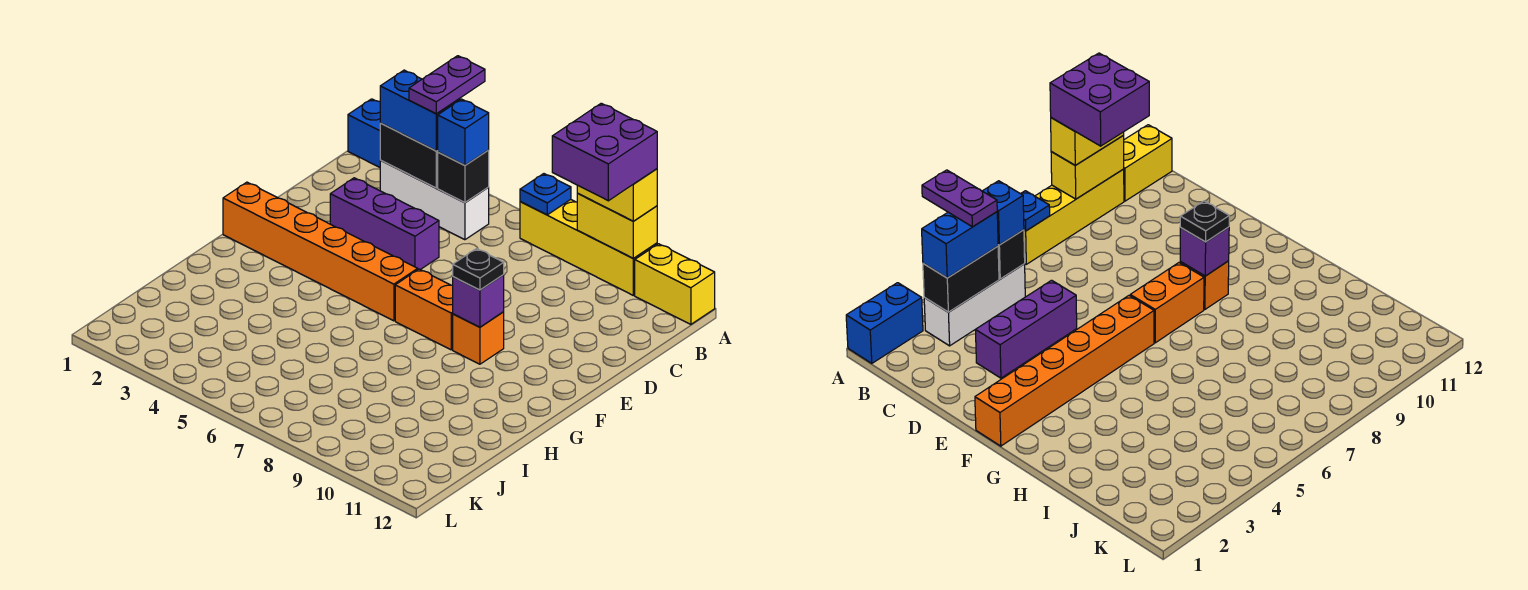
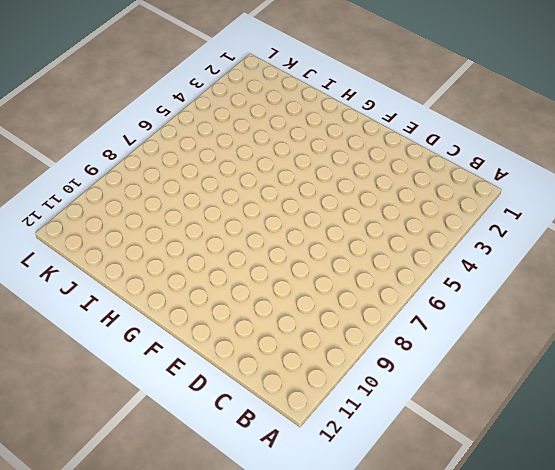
none -> blue 1x2 brick [348,99,380,167]
none -> yellow 1x4 brick [520,200,657,295]
none -> yellow 1x2 brick [635,244,715,324]

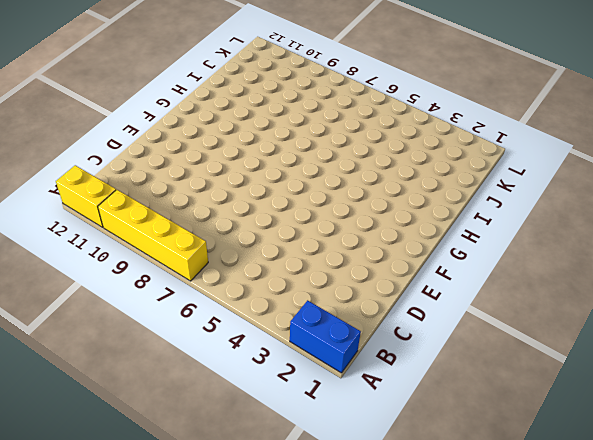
none -> white 1x3 brick [380,160,489,240]
none -> purple 1x3 brick [330,178,439,270]
none -> orange 1x6 brick [223,182,418,321]

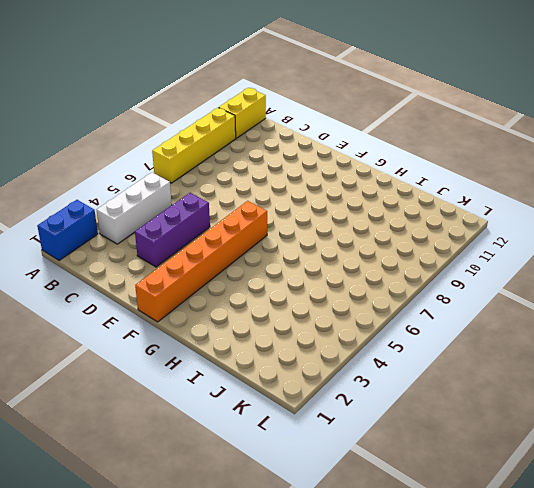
none -> orange 1x2 brick [395,269,453,350]
none -> orange 1x1 brick [453,312,504,364]
none -> blue 1x1 plate [520,174,571,215]

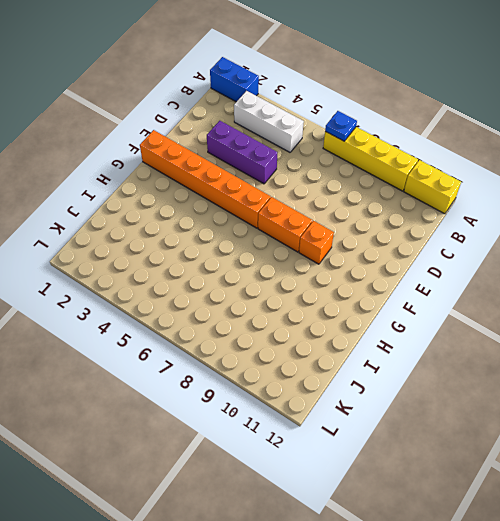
none -> yellow 1x2 brick [577,194,657,258]
none -> black 1x2 brick [380,123,438,188]
none -> black 1x1 brick [438,150,489,203]

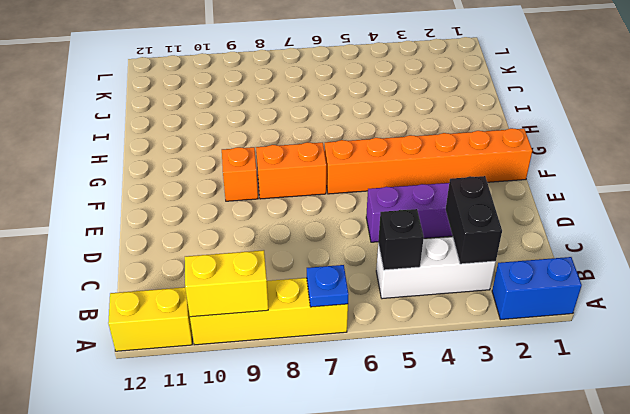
black 1x2 brick [446,176,502,264] -> black 1x2 brick turned to [380,123,438,188]
none -> purple 1x1 brick [453,275,504,327]
none -> yellow 1x2 brick [577,169,657,221]
none -> blue 1x2 brick [380,70,460,151]

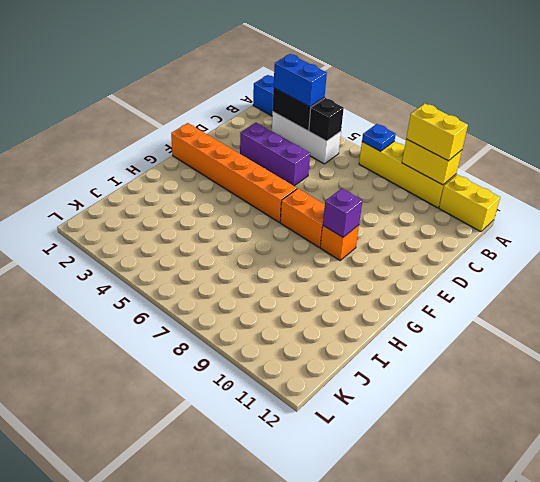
none -> blue 1x1 brick [438,99,489,165]
none -> black 1x1 plate [453,249,504,290]
none -> purple 1x2 plate [409,56,485,114]

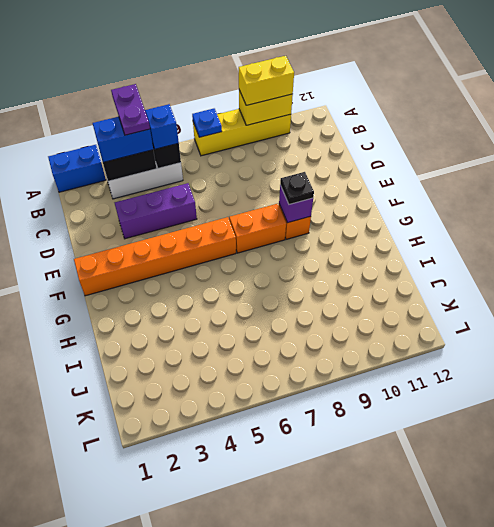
none -> yellow 1x2 brick [635,244,715,324]
none -> purple 2x2 brick [552,103,657,201]

